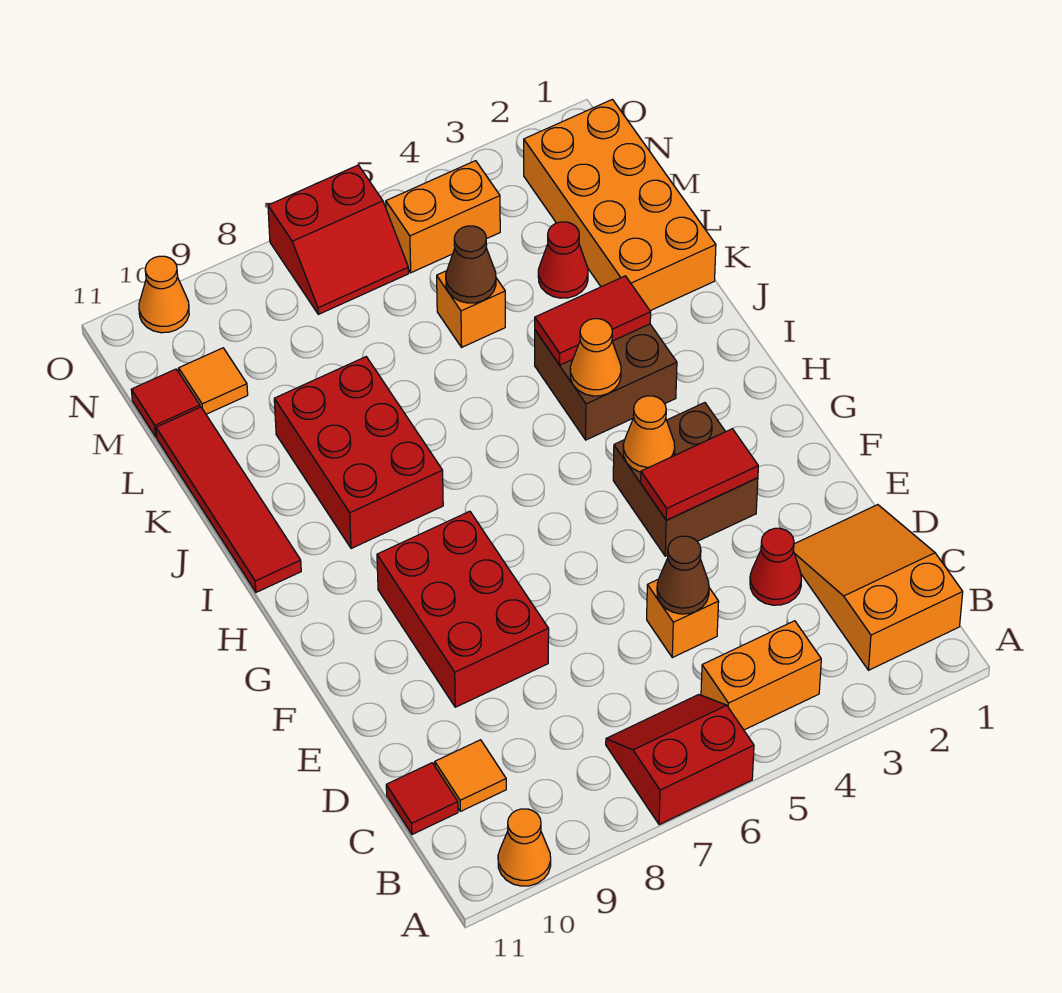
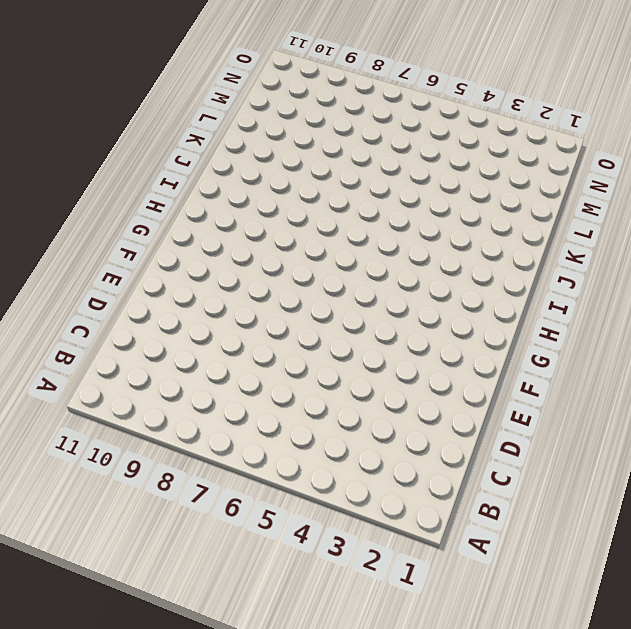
none -> red 2x2 slope [606,695,754,825]
none -> orange 1x1 cone [498,809,551,886]
none -> orange 2x3 slope [793,505,963,670]

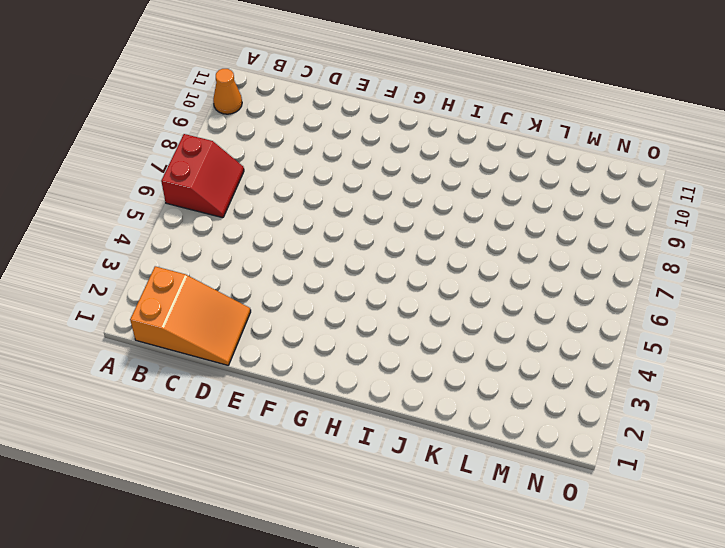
none -> orange 1x2 brick [701,621,821,730]
none -> orange 1x1 tile [435,740,506,811]
none -> red 1x1 tile [386,763,458,834]

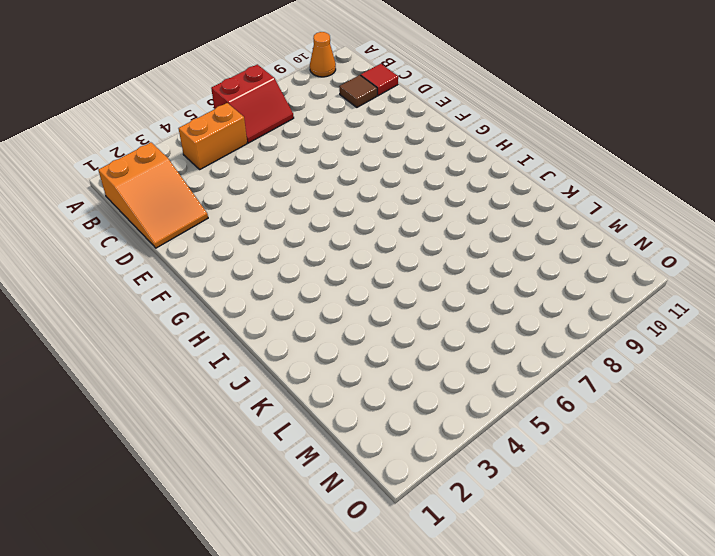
brown 1x1 tile [339,75,377,107] -> orange 1x1 tile [435,740,506,811]
none -> red 1x1 cone [750,528,801,605]
none -> orange 1x1 brick [647,579,719,658]
none -> red 2x3 brick [377,511,549,707]

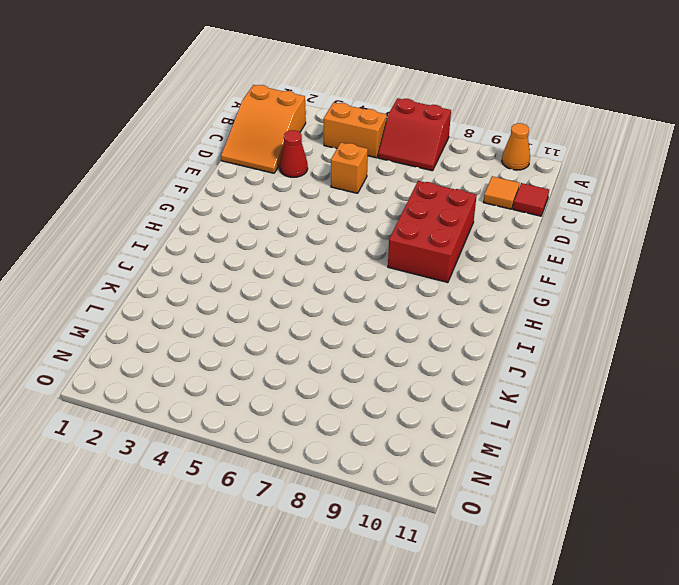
none -> brown 2x2 brick [613,403,758,556]
none -> brown 2x2 brick [535,324,677,440]
none -> red 2x3 brick [274,357,443,549]

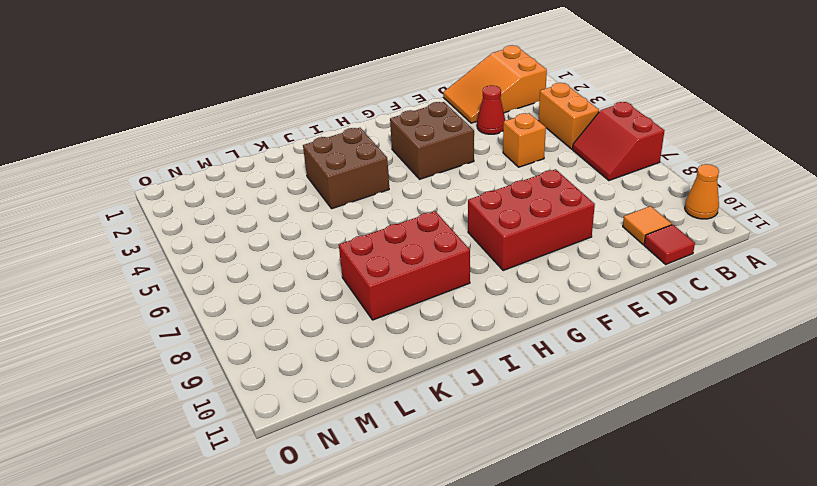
none -> red 1x4 tile [156,407,301,592]
none -> orange 2x4 brick [524,99,716,311]
none -> red 1x1 cone [538,222,588,298]

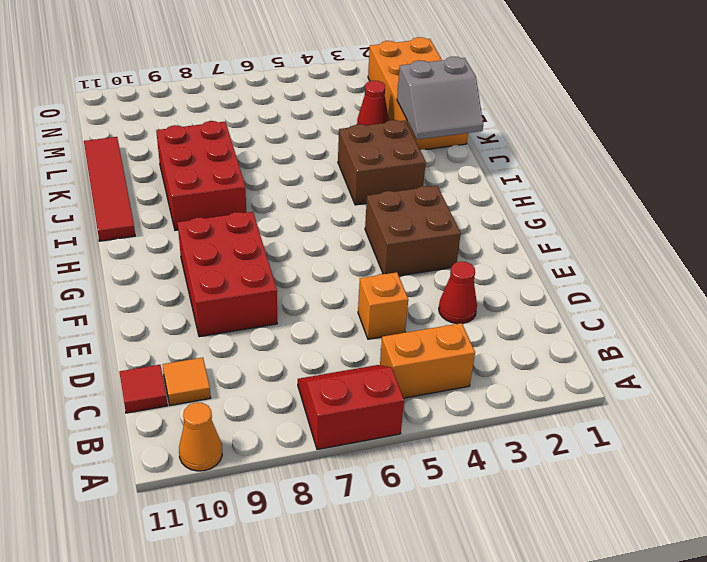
grey 2x2 slope [397,57,483,140] -> none
none -> orange 2x3 slope [793,505,963,670]
none -> orange 1x1 brick [437,271,505,347]
none -> orange 1x1 tile [179,348,248,414]

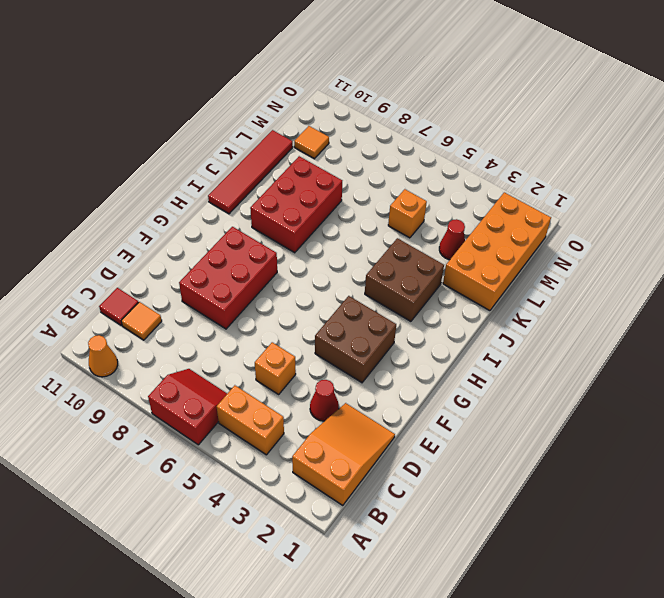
none -> red 1x1 tile [131,369,200,437]
none -> orange 1x2 brick [386,161,500,273]
none -> red 2x2 slope [268,165,409,314]

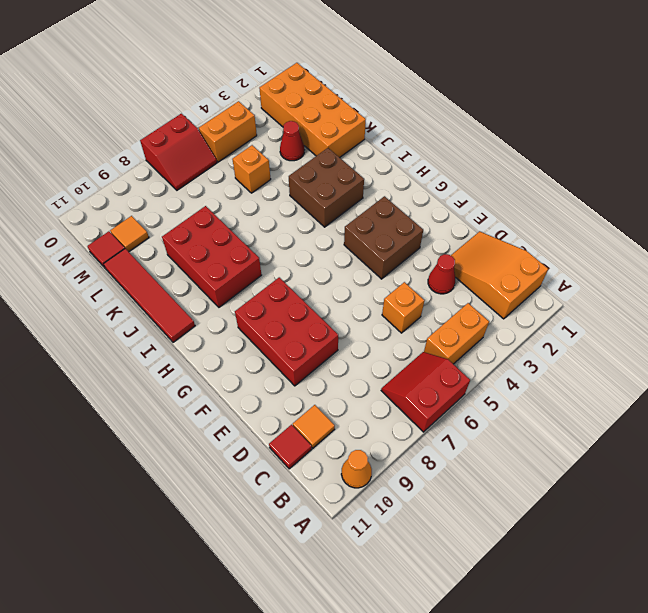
none -> orange 1x1 cone [139,256,189,333]
none -> brown 1x1 cone [657,536,709,614]
none -> red 1x2 tile [641,429,758,520]

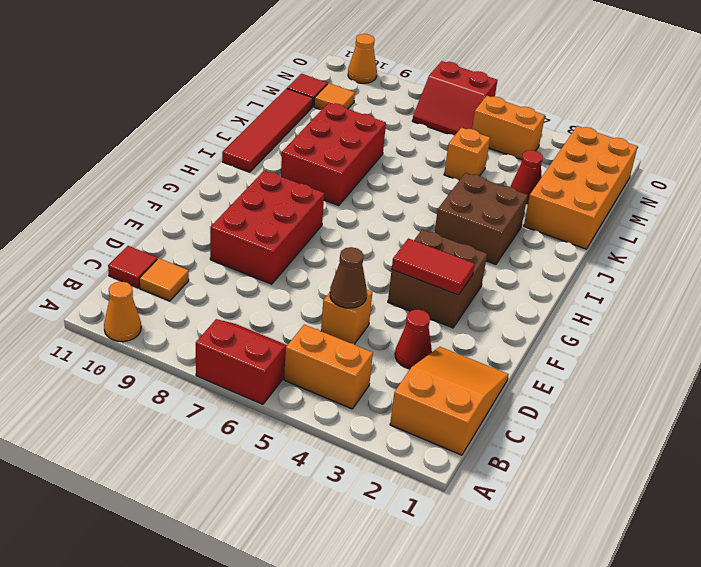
none -> orange 1x1 cone [623,396,675,472]
none -> orange 1x1 cone [570,319,621,396]
none -> red 1x2 tile [535,276,651,365]

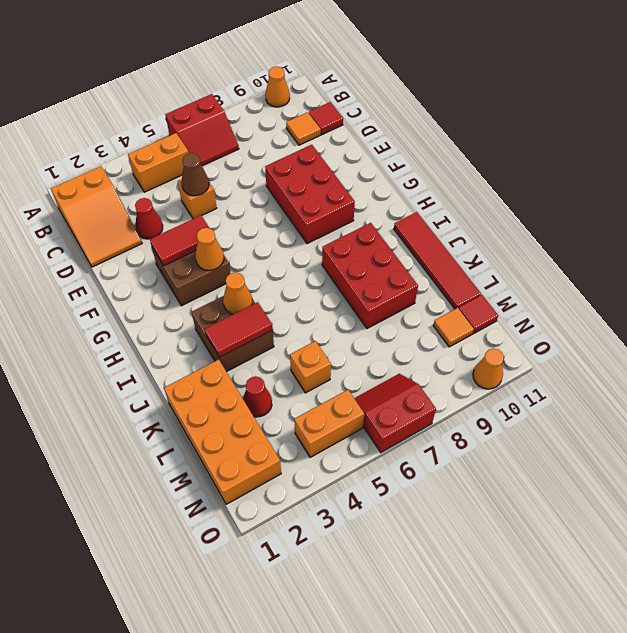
none -> brown 1x1 cone [446,226,496,303]

